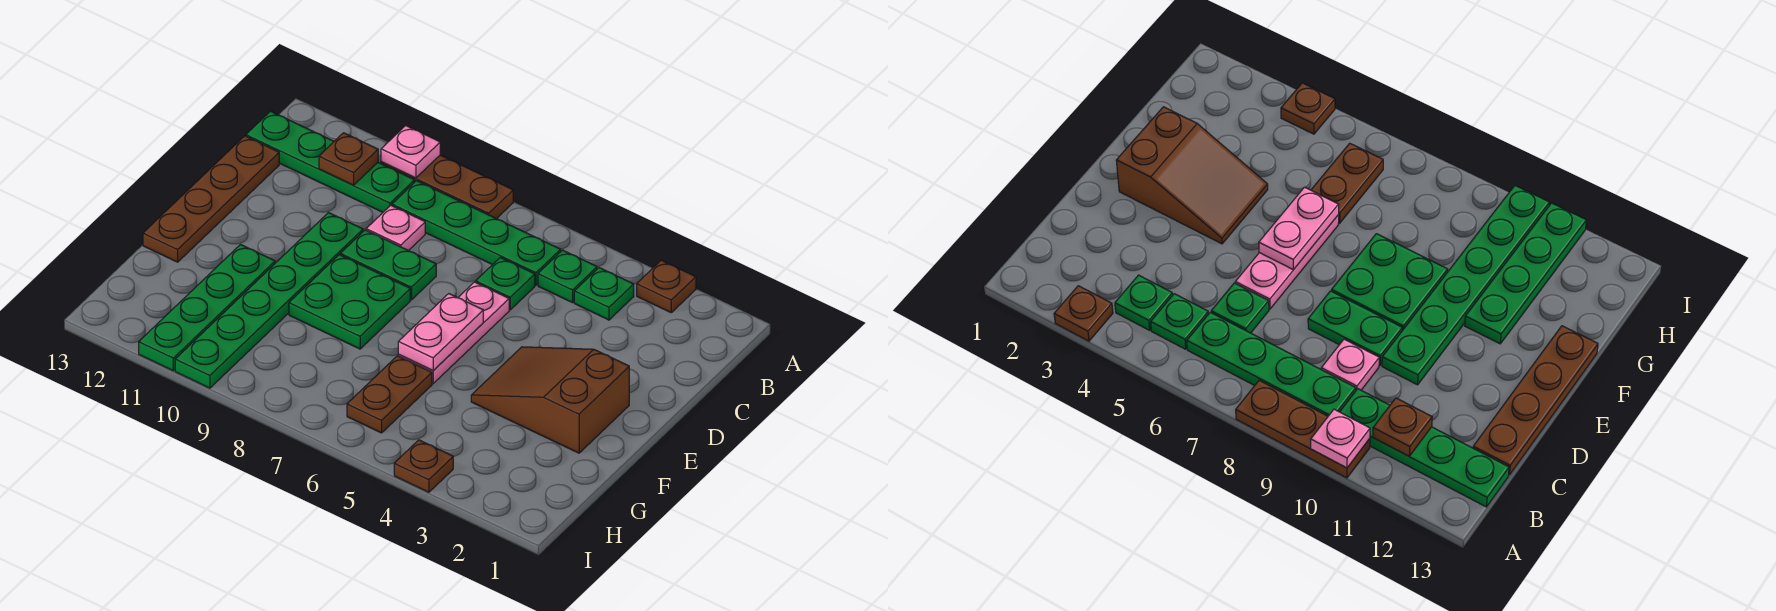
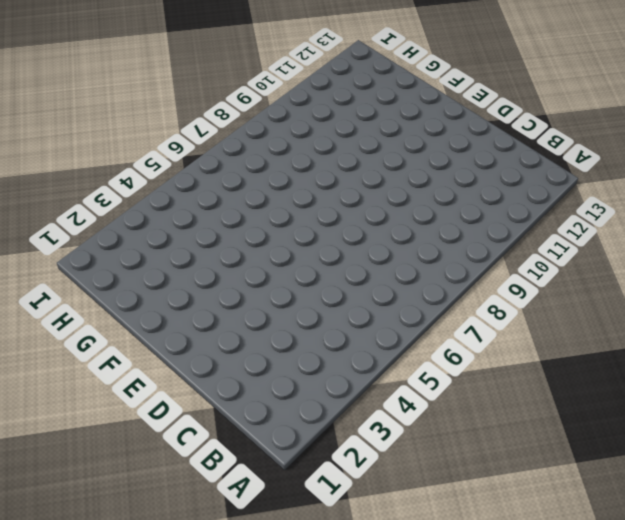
none -> brown 1x1 plate [637,260,696,313]
none -> brown 1x3 plate [381,155,513,219]
none -> green 1x1 plate [574,268,634,320]

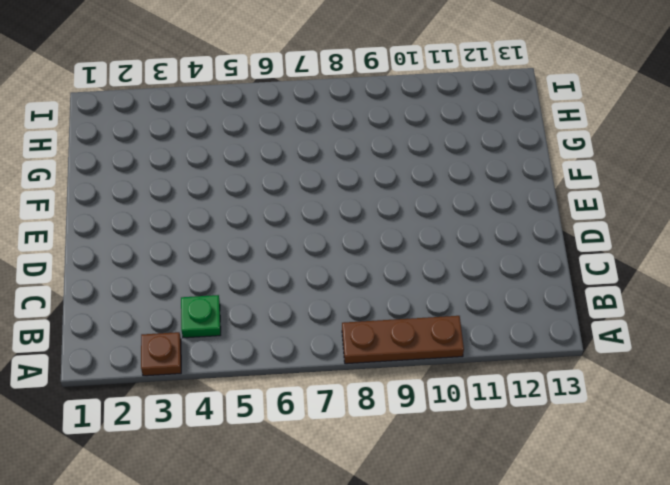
none -> green 1x1 plate [538,250,597,303]
none -> green 1x4 plate [392,181,561,285]
none -> green 1x4 plate [246,111,415,212]

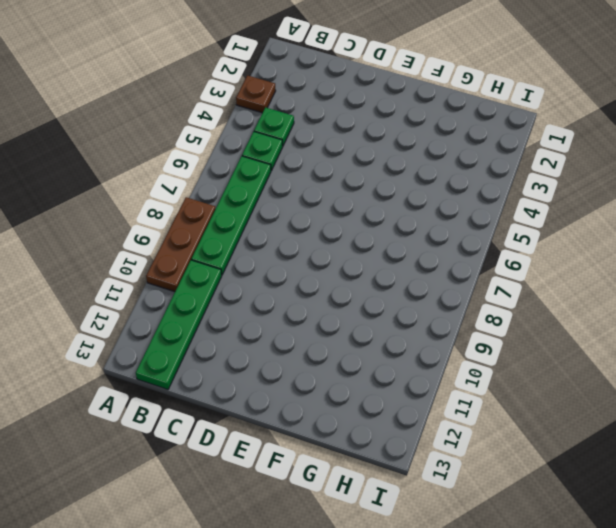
none -> green 1x1 plate [476,257,535,310]
none -> pink 1x1 plate [366,205,425,251]
none -> brown 1x4 plate [143,136,279,262]

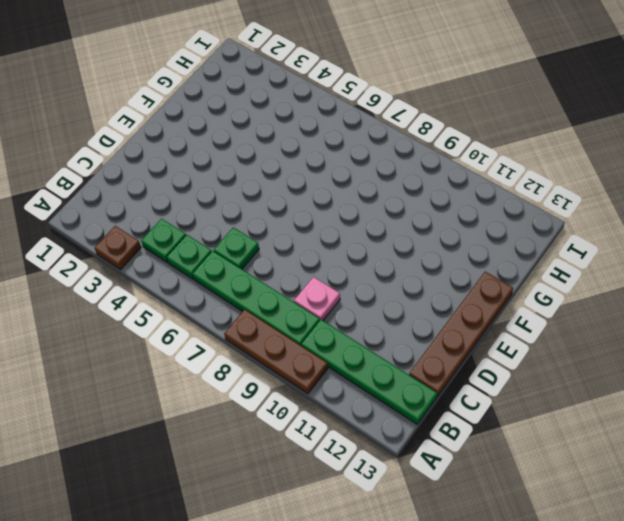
none -> pink 1x3 plate [398,282,509,384]
none -> green 1x2 plate [340,230,436,300]
none -> green 1x6 plate [175,213,363,388]

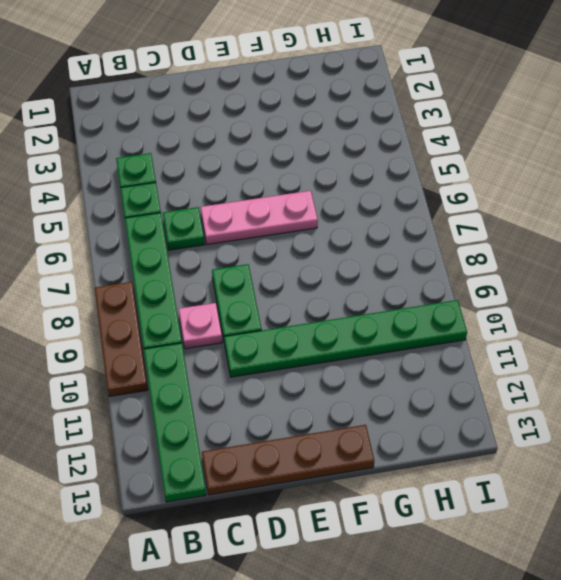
none -> brown 1x1 plate [637,260,696,313]
none -> brown 2x3 slope [471,347,629,453]
none -> green 2x2 plate [289,255,410,349]

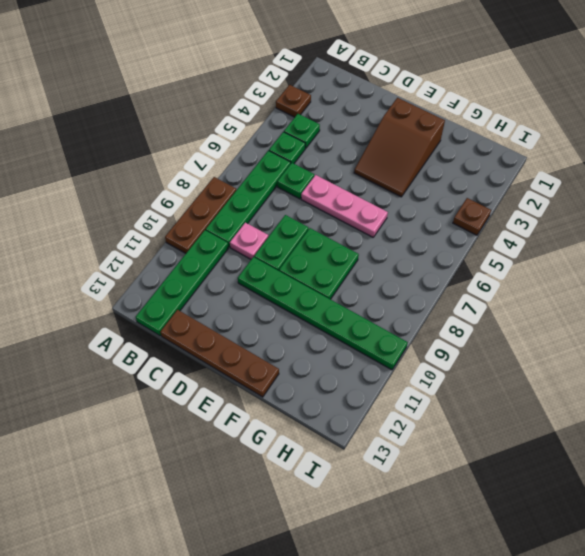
none -> green 1x4 plate [139,245,275,371]
none -> brown 1x2 plate [347,356,432,433]
none -> pink 1x1 plate [381,126,440,178]

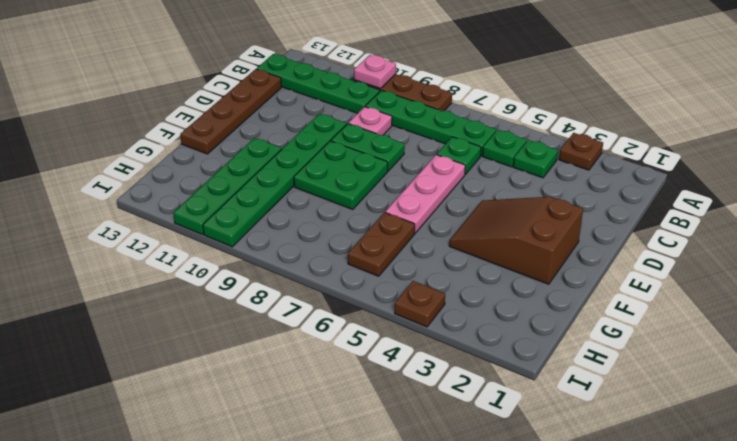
none -> brown 1x1 plate [319,133,378,185]
none -> pink 1x2 plate [398,294,483,371]

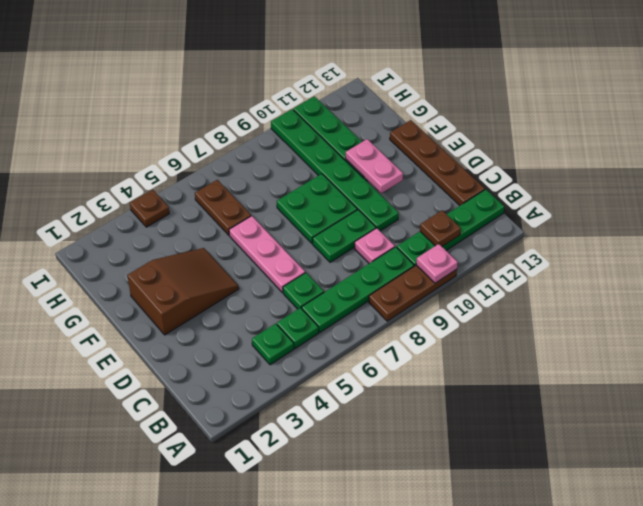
pink 1x2 plate [346,139,403,193] -> pink 1x2 plate moved to [398,294,483,371]
none -> brown 1x1 plate [637,260,696,313]

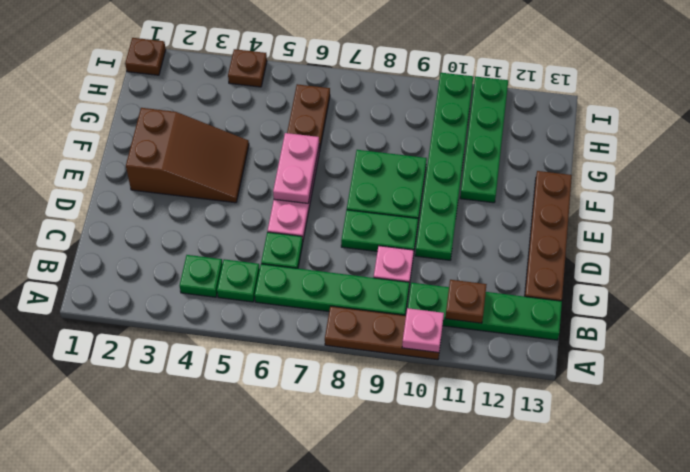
brown 1x1 plate [125,38,166,75] -> brown 1x1 plate moved to [637,260,696,313]

